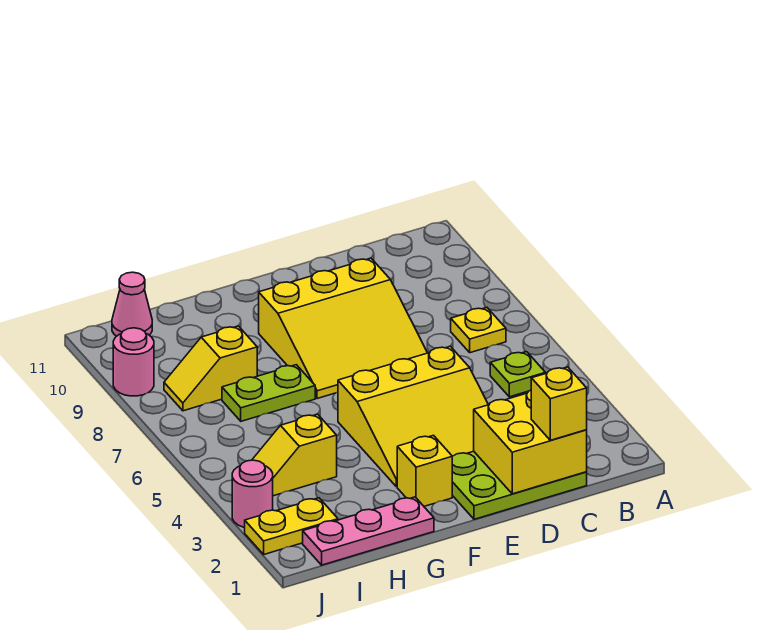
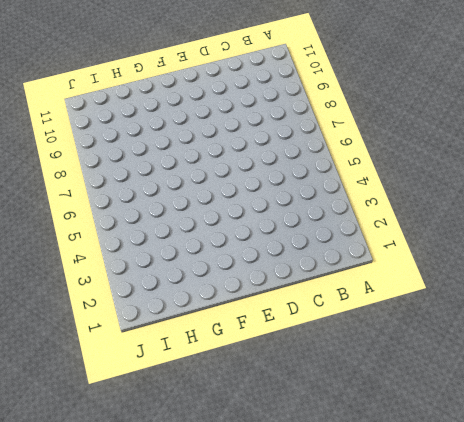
none -> lime 1x1 plate [490,352,546,397]
none -> yellow 1x1 plate [451,308,506,353]
none -> lime 2x3 plate [452,451,587,519]

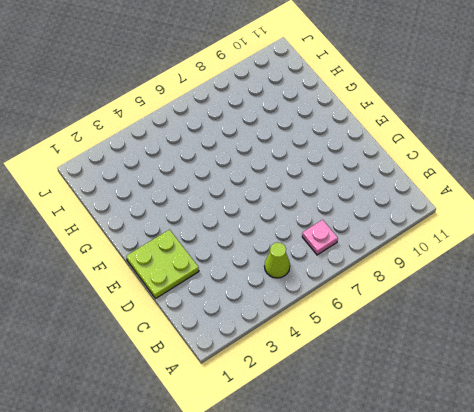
lime 1x1 cone [264,242,290,278] -> lime 1x1 plate [490,352,546,397]
pink 1x1 plate [302,220,338,255] -> yellow 1x1 plate [451,308,506,353]
lime 2x2 plate [126,230,199,299] -> lime 2x3 plate [452,451,587,519]
none -> yellow 3x3 slope [338,346,488,487]
none -> yellow 3x3 slope [259,258,427,399]
none -> yellow 1x1 brick [397,435,452,506]

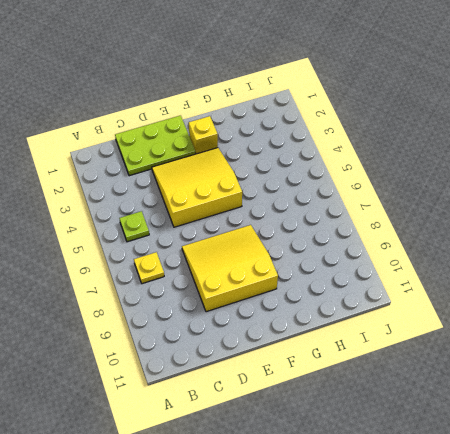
none -> pink 1x3 plate [303,497,434,565]
none -> lime 1x2 plate [222,365,315,421]
none -> yellow 1x2 slope [252,414,337,496]

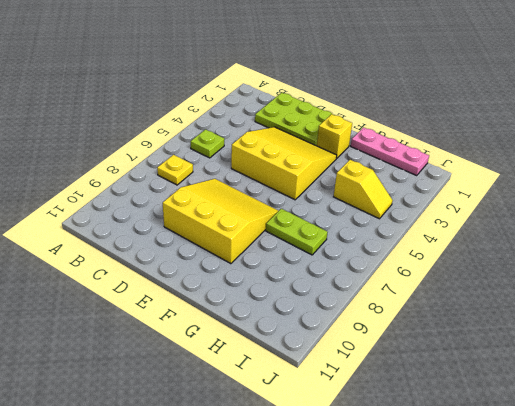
none -> yellow 1x2 slope [164,326,257,411]
none -> yellow 1x2 plate [245,498,338,554]
none -> pink 1x1 cone [112,272,152,336]

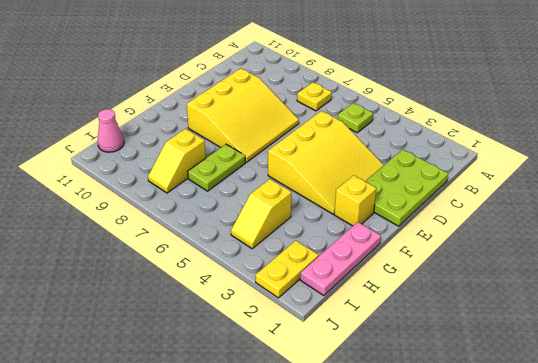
none -> pink 1x1 round brick [232,460,273,528]
none -> pink 1x1 round brick [113,328,154,396]
none -> yellow 2x2 brick [474,390,587,494]

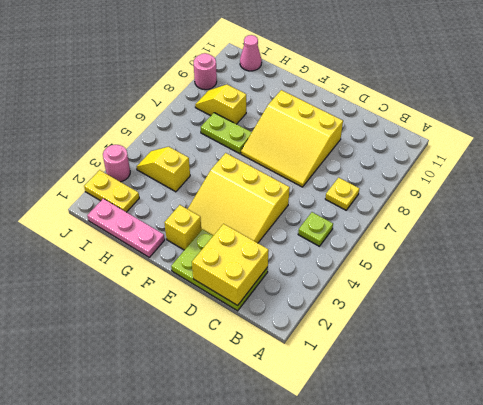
none -> yellow 1x1 brick [531,367,587,440]

